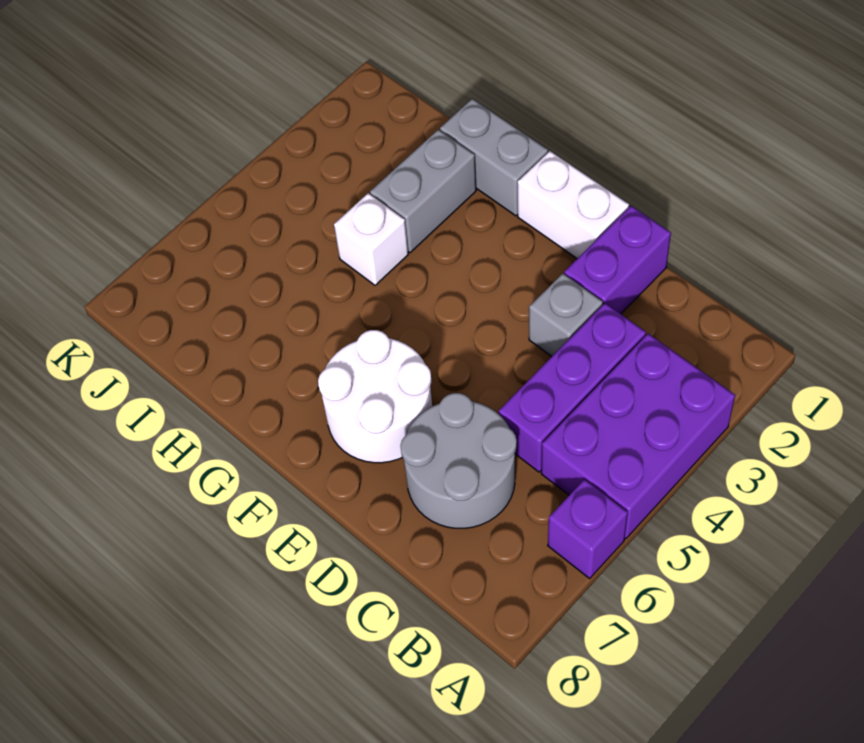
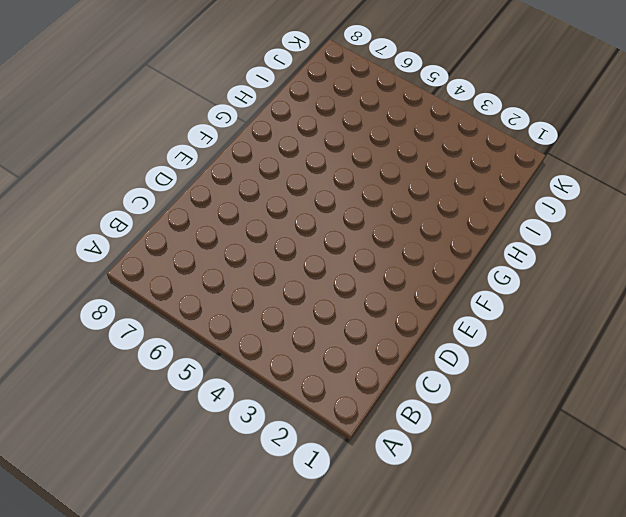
none -> purple 2x3 brick [541,334,735,539]
none -> purple 1x1 brick [548,479,628,578]

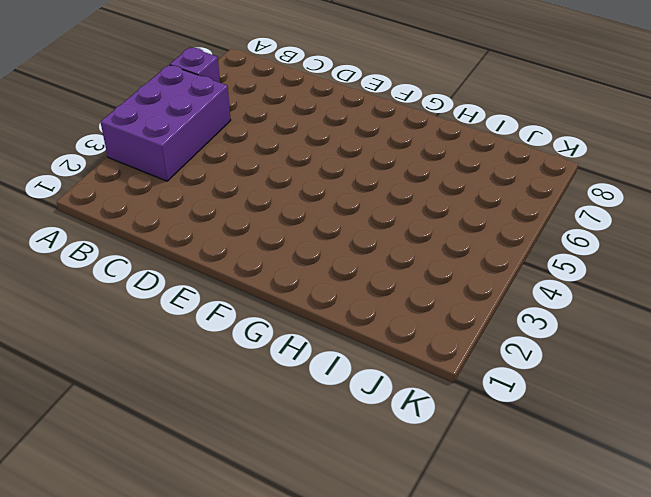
none -> purple 1x3 brick [499,303,646,472]
none -> grey 2x2 round brick [401,393,517,528]

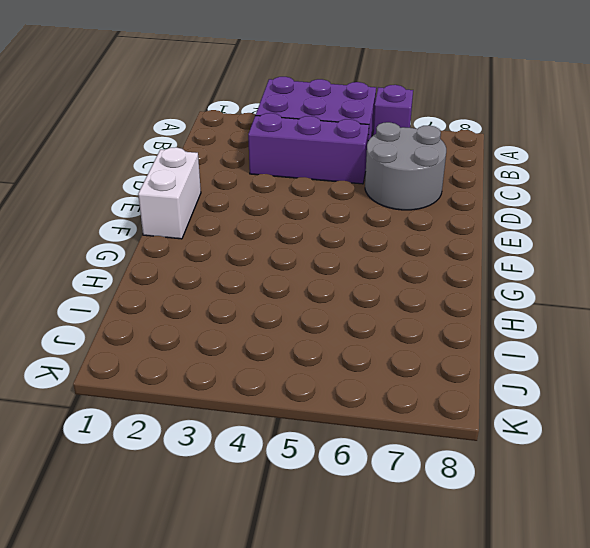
none -> purple 1x2 brick [564,206,671,314]
none -> grey 1x1 brick [529,273,603,356]

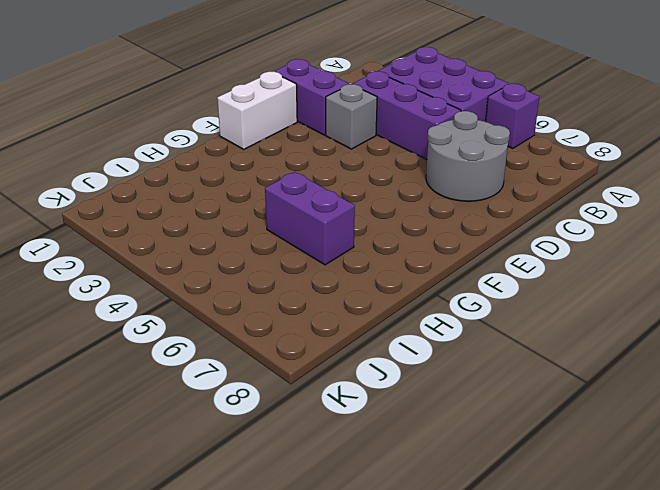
purple 1x2 brick [265,172,355,265] -> none
none -> white 2x2 round brick [318,330,432,463]
none -> grey 1x2 brick [440,99,548,216]

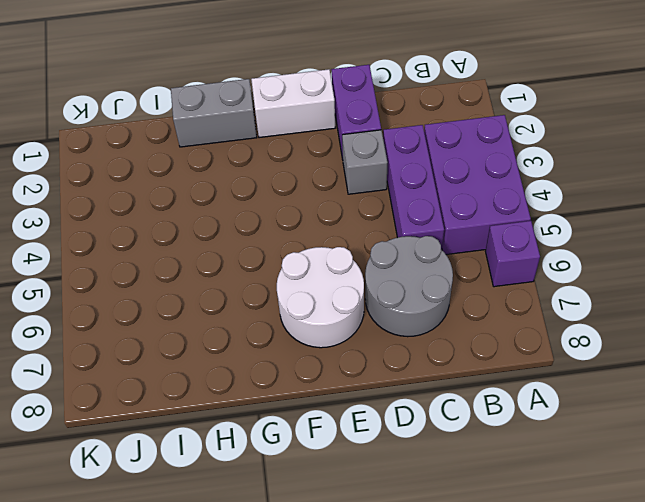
none -> grey 1x2 brick [370,129,476,253]
none -> white 1x1 brick [334,193,408,285]

